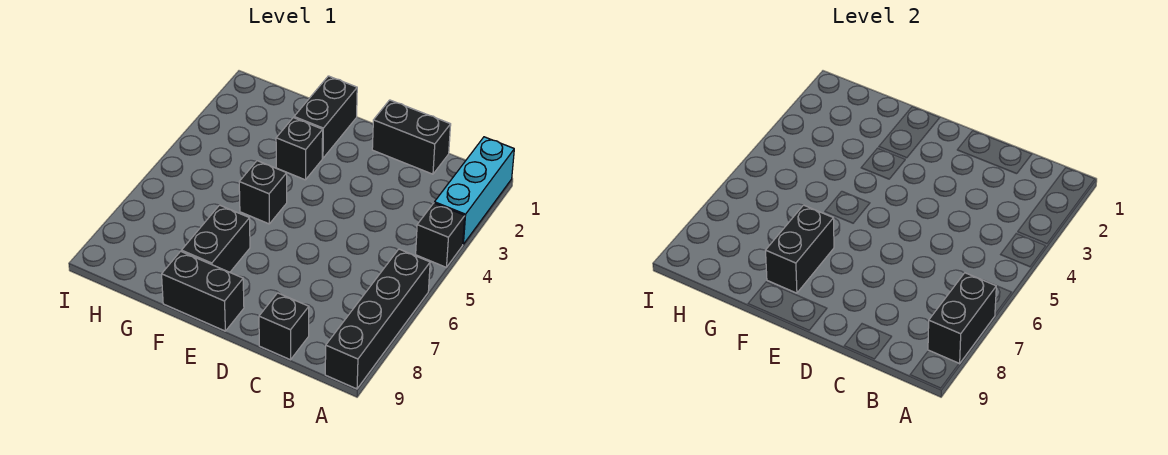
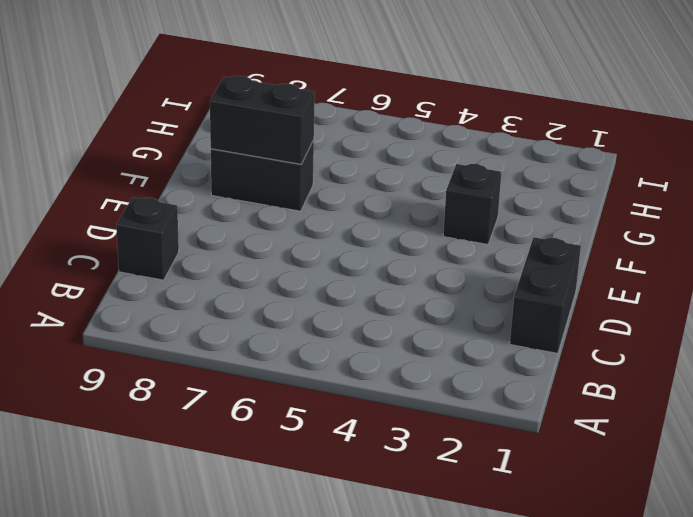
none -> cyan 1x3 brick [434,137,514,244]
none -> black 1x1 brick [416,203,465,267]
none -> black 1x4 brick [325,249,430,389]

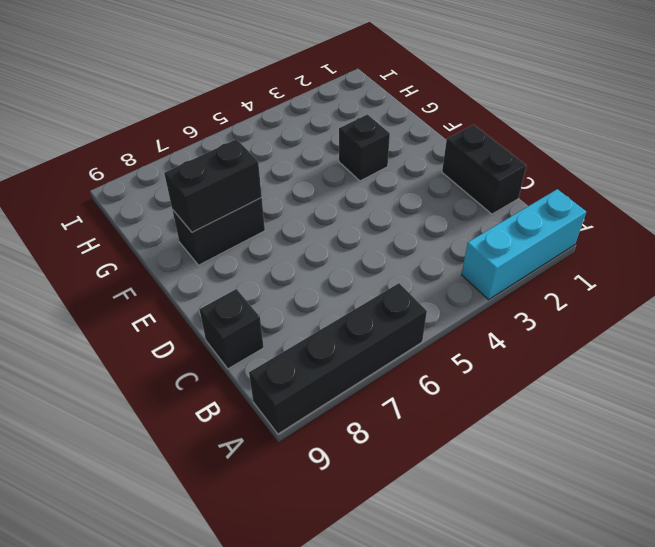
none -> black 1x1 brick [416,203,465,267]
none -> black 1x2 brick [162,251,244,331]
none -> black 1x2 brick [294,76,357,158]

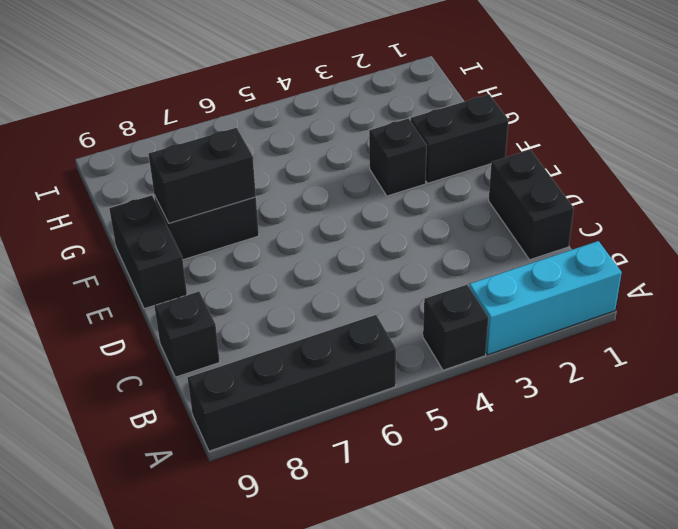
none -> black 1x1 brick [239,161,287,224]
none -> black 1x2 brick [928,273,996,364]

